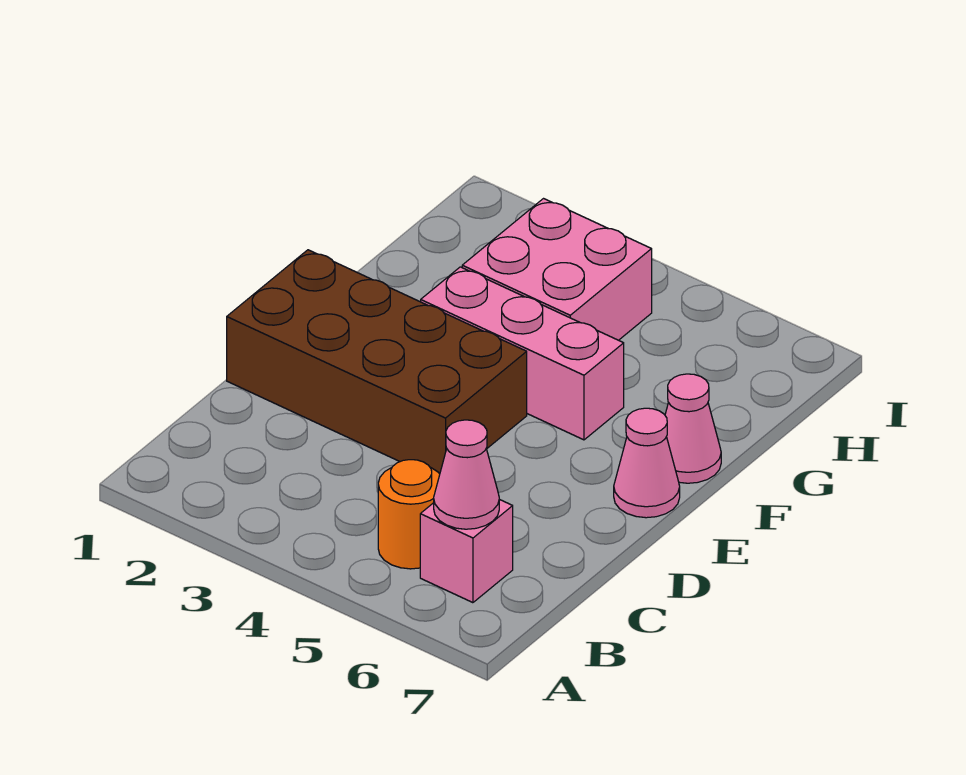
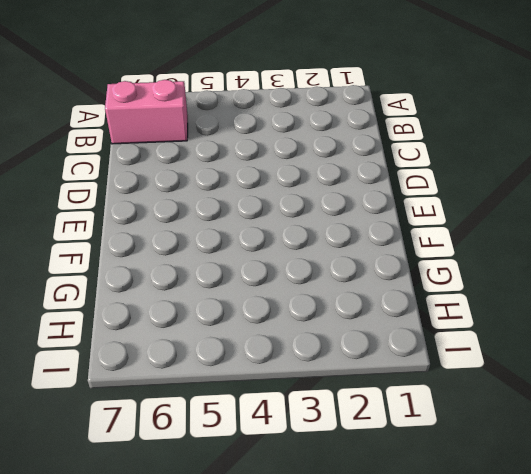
pink 1x2 brick [105,80,188,144] -> pink 1x1 brick [420,499,513,603]
none -> orange 1x1 round brick [378,460,440,569]
none -> brown 2x4 brick [227,250,527,474]

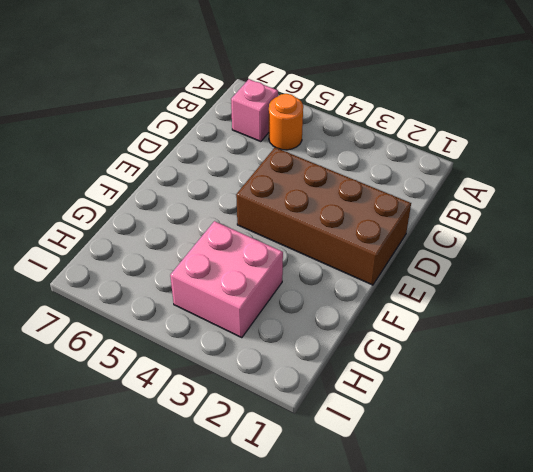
none -> pink 1x1 cone [614,408,680,518]
none -> pink 1x3 brick [421,267,624,440]

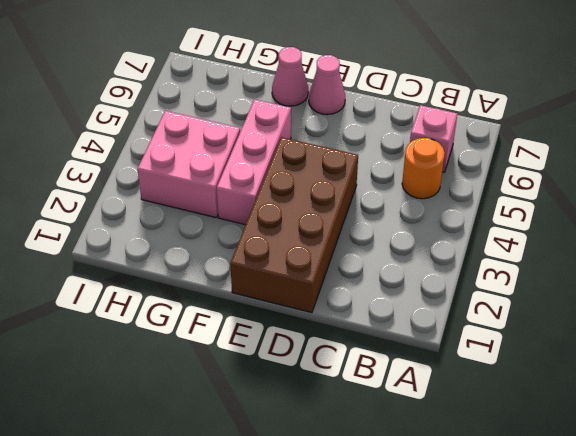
none -> pink 1x1 cone [434,420,499,529]

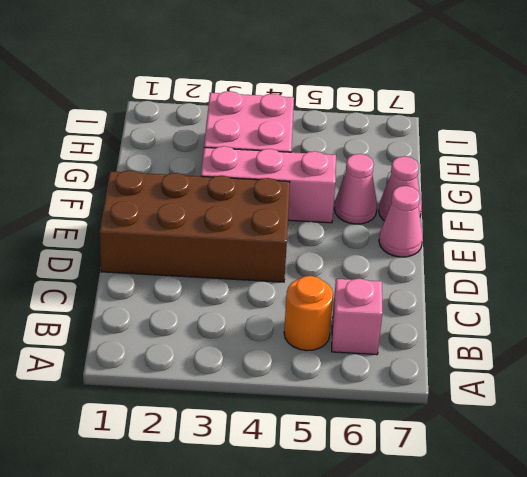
pink 1x1 cone [335,154,377,224] -> pink 1x1 cone moved to [434,420,499,529]

